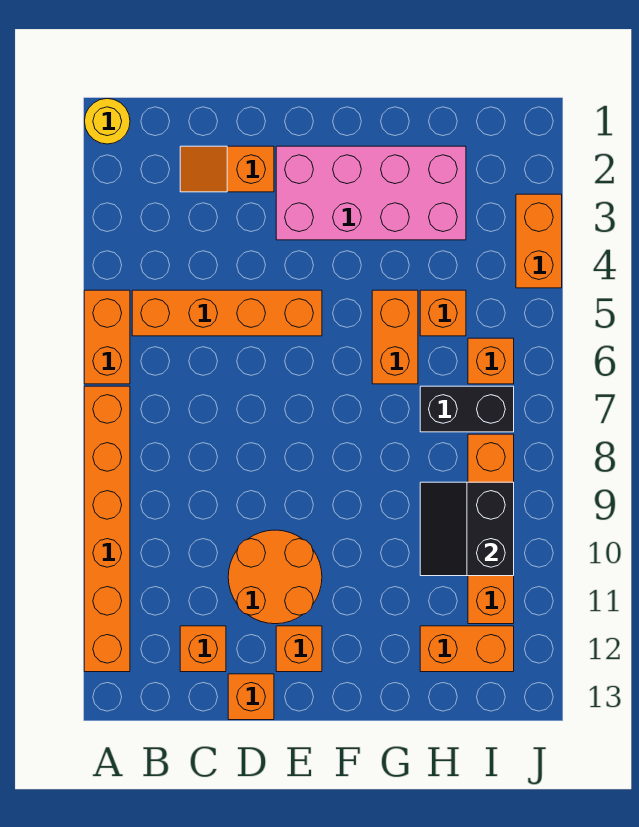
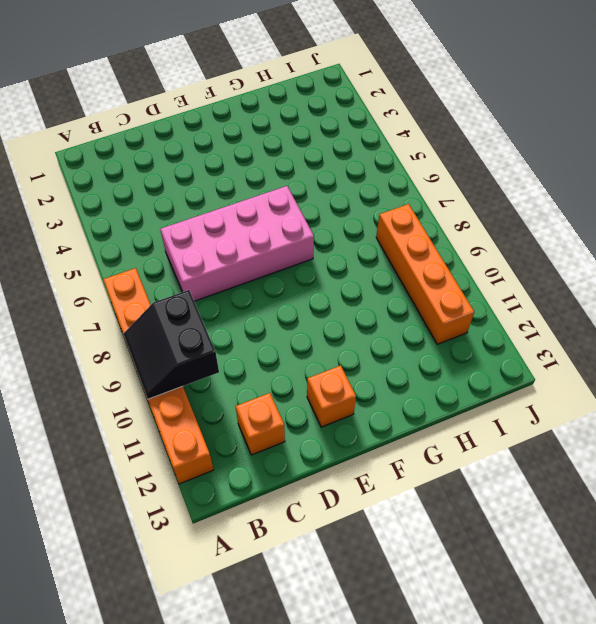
black 2x2 slope [123,290,219,399] -> black 2x2 slope moved to [420,482,514,576]
pink 2x4 brick [160,186,314,301] -> pink 2x4 brick moved to [276,146,466,240]
none -> yellow 1x1 round brick [84,99,130,144]
none -> orange 1x2 brick [84,290,130,384]
none -> orange 1x4 brick [132,290,322,336]

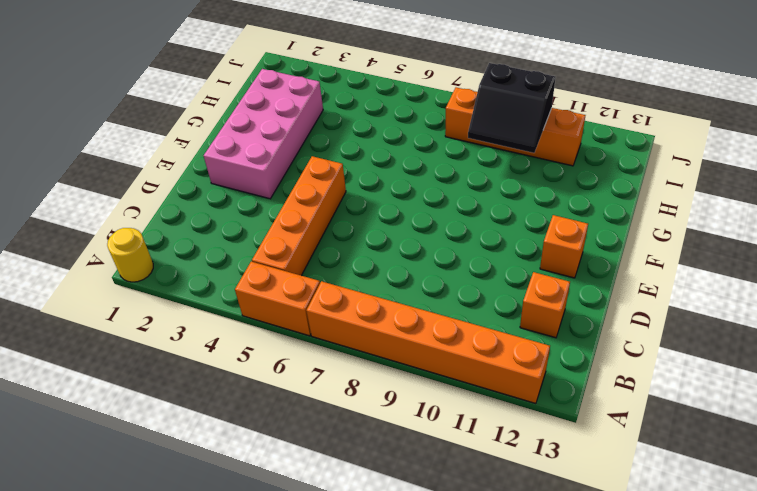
none -> orange 1x2 slope [180,146,274,192]
none -> orange 2x2 round brick [228,530,322,624]
none -> orange 1x1 brick [228,674,274,720]

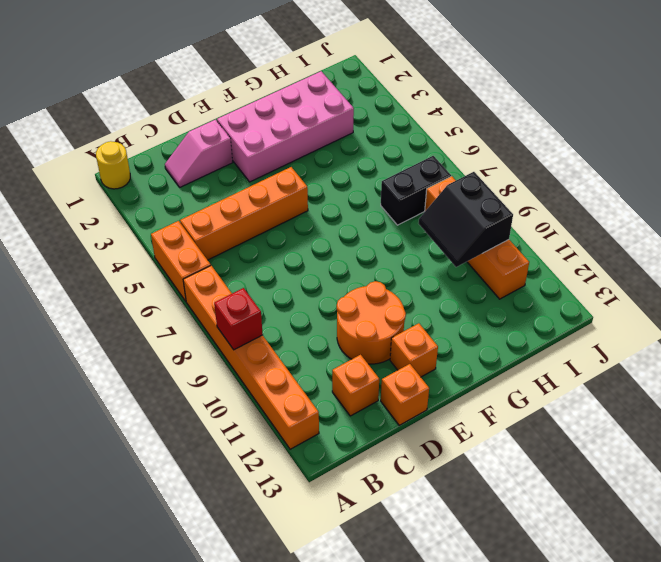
red 1x1 brick [214,288,263,350] -> none
pink 1x2 slope [165,120,233,187] -> orange 1x2 slope [180,146,274,192]
none -> orange 1x2 brick [372,290,418,384]
none -> orange 1x1 brick [420,290,466,336]
none -> orange 1x2 brick [420,626,514,672]

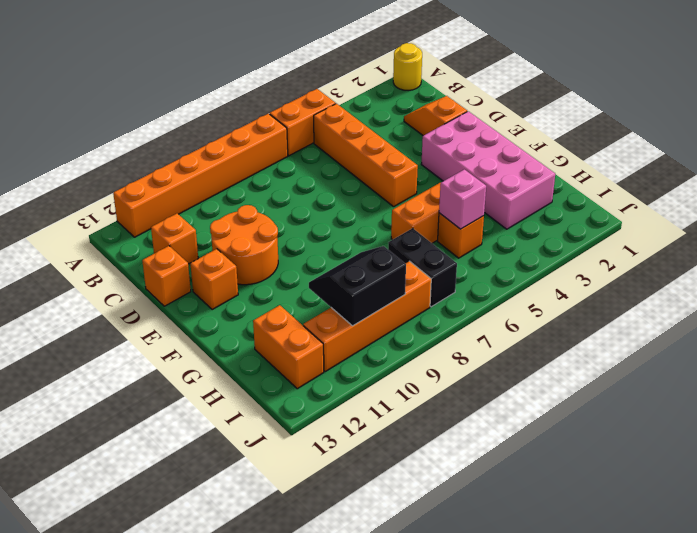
pink 1x1 brick [439,169,486,229] -> none
none -> orange 1x1 brick [468,338,514,384]
none -> orange 1x2 brick [516,194,562,288]

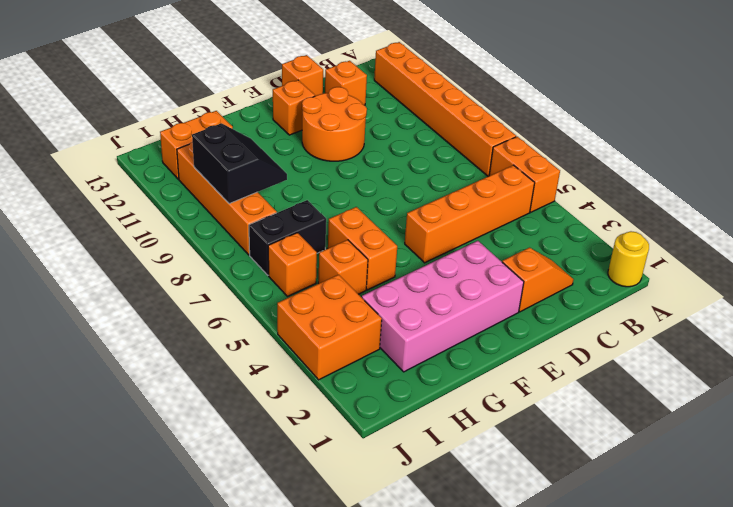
orange 2x2 brick [277,275,382,380] -> orange 1x2 brick [516,194,562,288]

